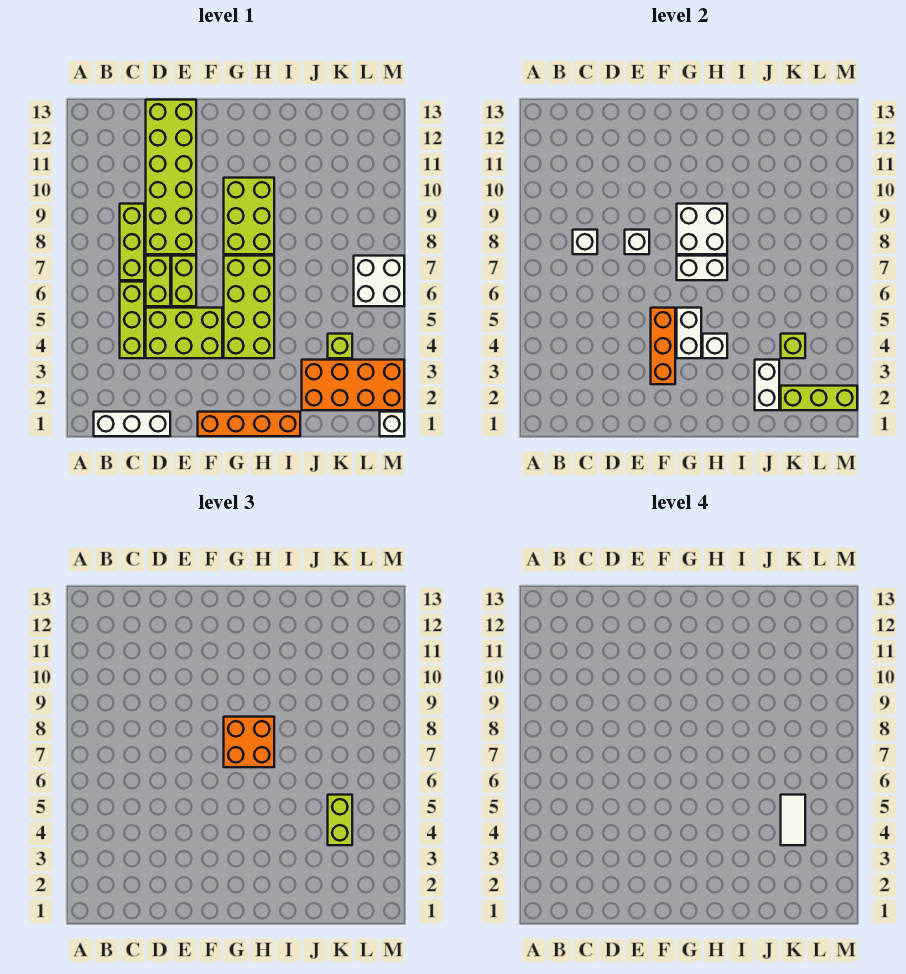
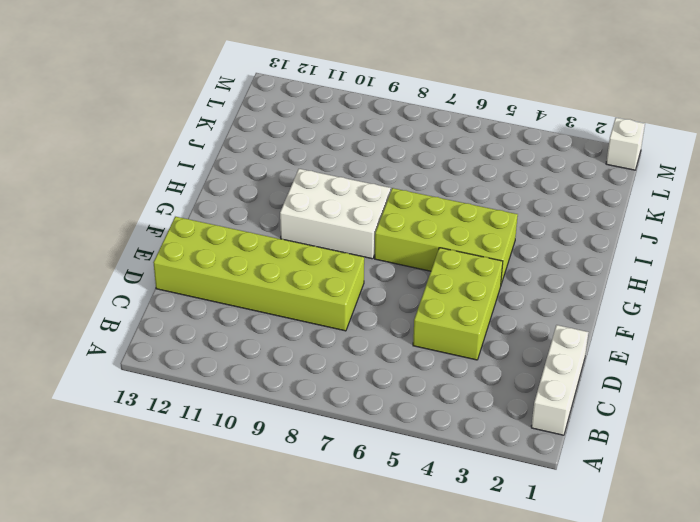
white 2x3 brick [280,169,391,259] -> lime 2x3 brick [224,178,274,254]
none -> lime 1x3 brick [120,282,144,358]
none -> lime 1x3 brick [120,204,144,280]
none -> lime 1x2 brick [146,256,170,306]

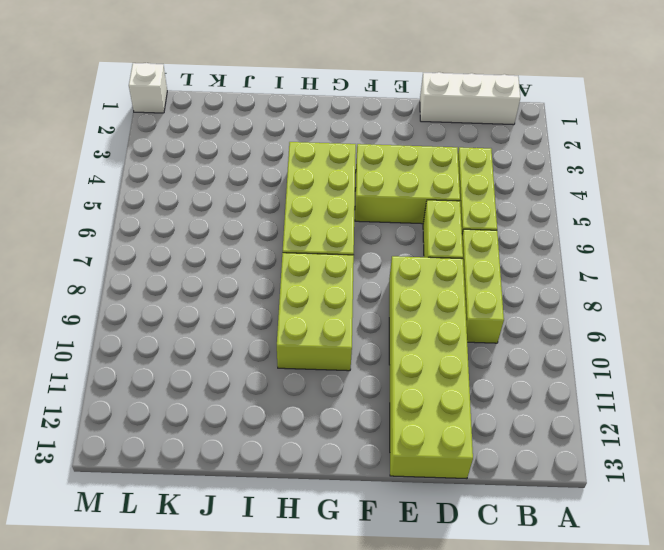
none -> lime 1x2 brick [172,256,196,306]
none -> orange 1x4 brick [198,412,300,436]
none -> orange 2x4 brick [302,360,404,410]

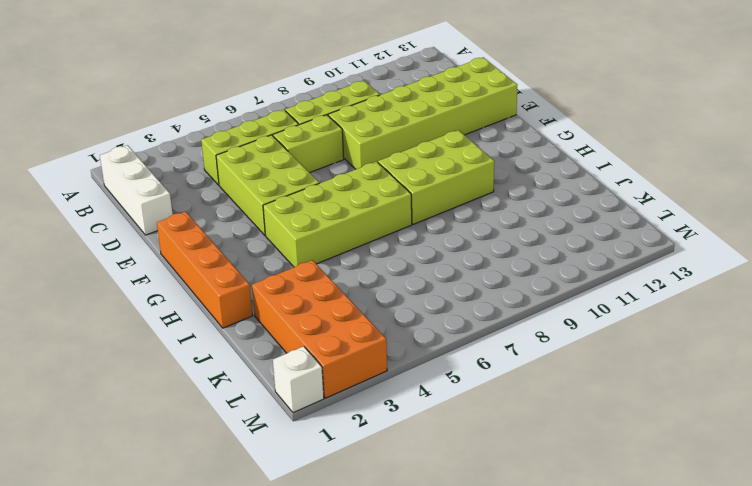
none -> lime 1x2 brick [172,256,196,306]
none -> lime 1x1 brick [328,334,352,358]
none -> white 2x2 brick [354,256,404,306]

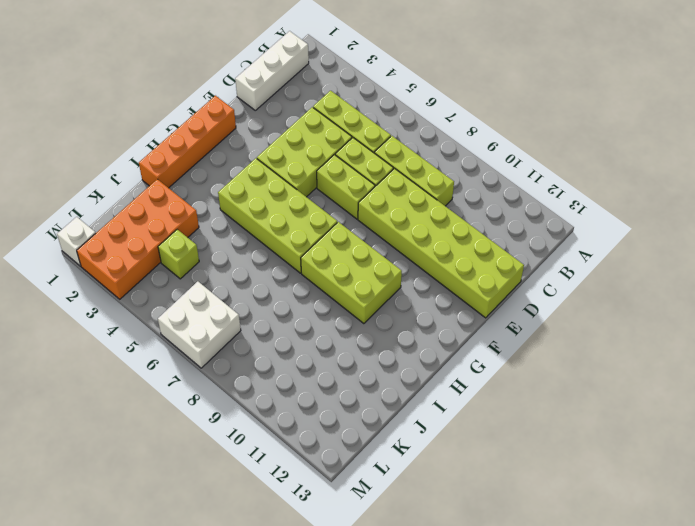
none -> white 1x1 brick [573,230,597,254]
none -> white 1x1 brick [625,230,649,254]
none -> orange 1x3 brick [651,308,675,384]

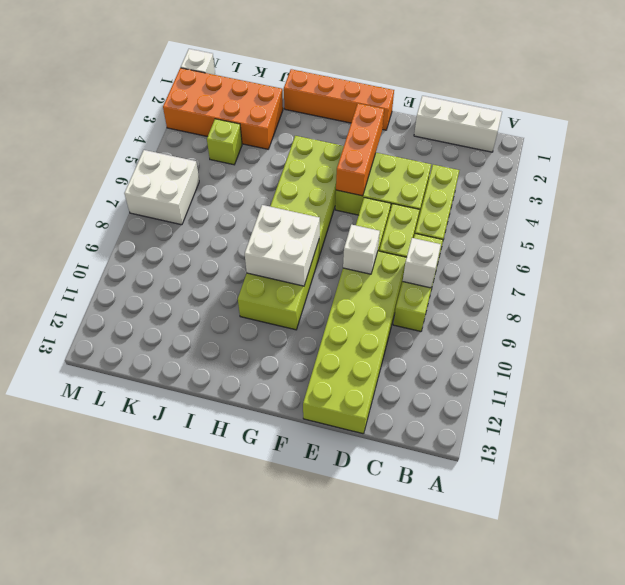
none -> white 1x2 brick [677,308,701,358]
none -> white 1x2 brick [677,256,727,280]
none -> white 1x1 brick [703,334,727,358]

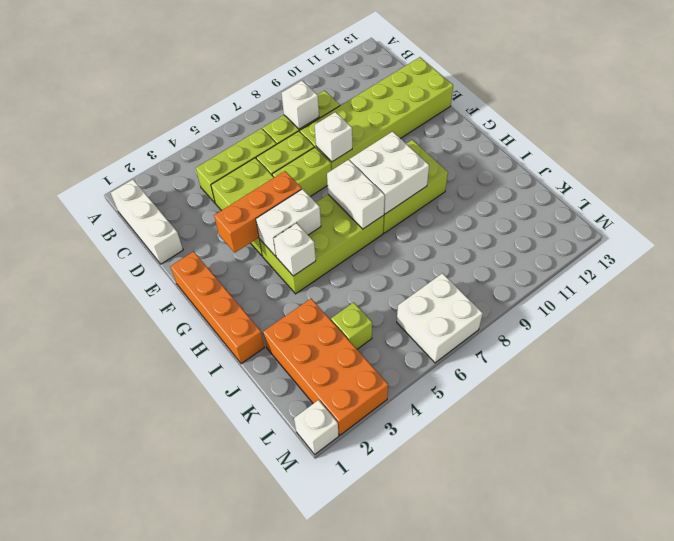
none -> white 1x2 brick [755,360,779,410]
none -> lime 1x3 brick [781,386,857,410]
none -> lime 1x1 brick [781,334,805,358]

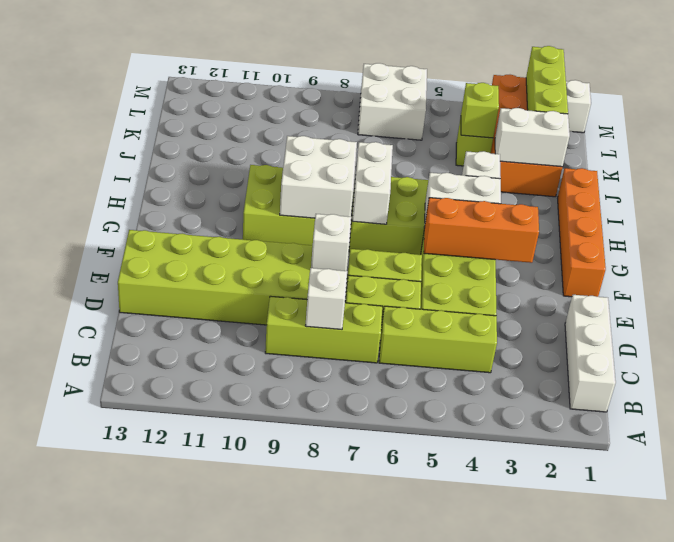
none -> orange 2x2 brick [224,717,274,767]
none -> lime 1x2 brick [328,795,352,845]
none -> white 1x2 tile [781,795,805,845]

